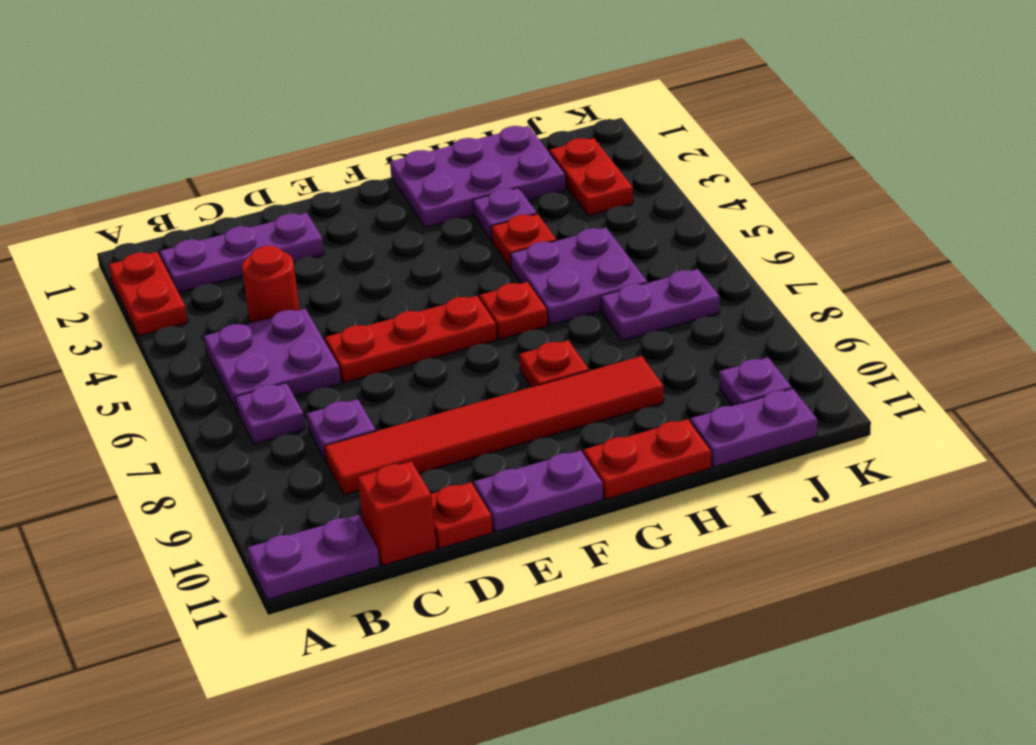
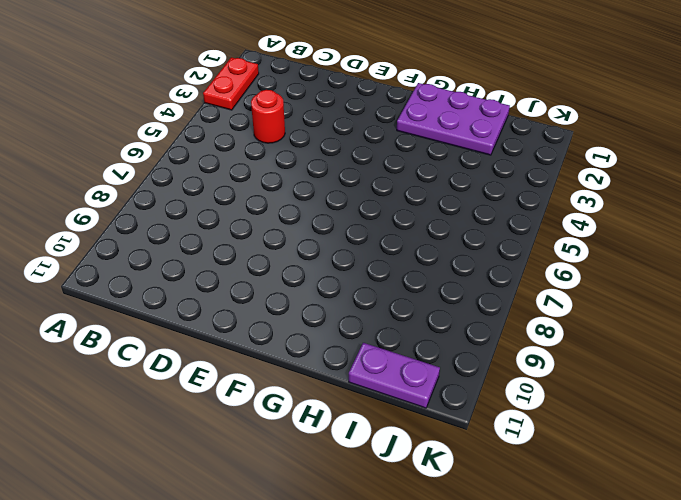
none -> purple 1x2 plate [247,515,380,600]
none -> purple 1x3 plate [160,213,324,293]
none -> purple 2x2 plate [204,309,341,412]

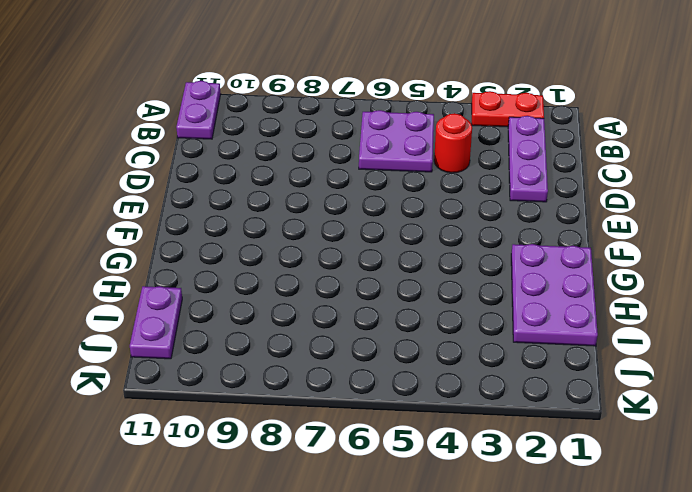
none -> purple 1x1 plate [236,383,305,444]
none -> purple 1x1 plate [307,399,376,461]
none -> red 1x6 tile [324,356,664,495]

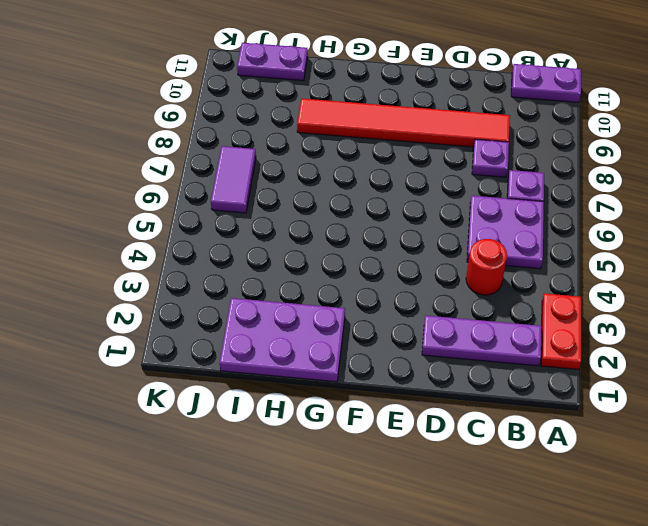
purple 1x2 tile [211,146,256,213] -> purple 1x2 plate [601,269,720,341]
none -> red 1x1 brick [358,462,436,565]
none -> red 1x3 plate [325,296,497,383]
none -> red 1x1 plate [431,482,493,549]

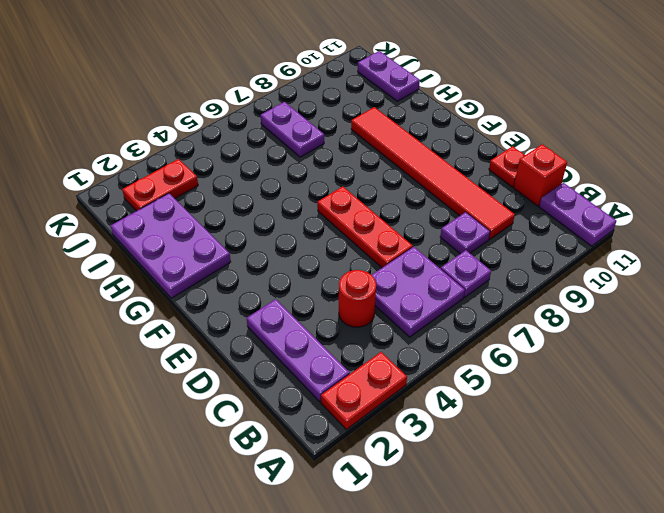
none -> purple 1x2 plate [474,450,603,532]
none -> red 1x1 plate [480,282,548,340]
none -> red 1x1 plate [519,340,589,387]

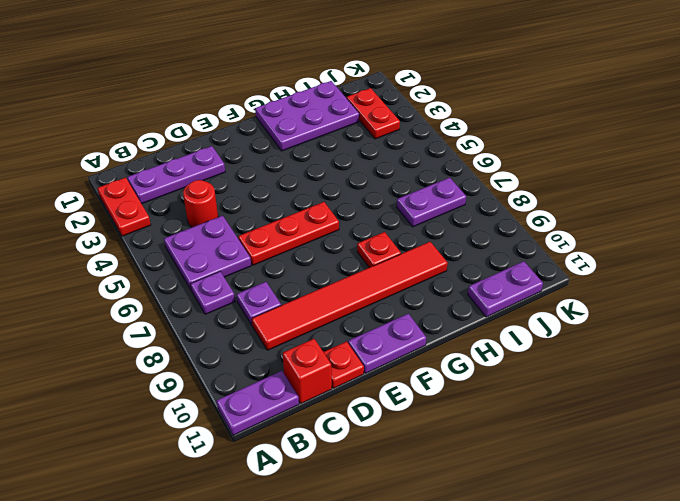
none -> red 1x1 plate [480,282,548,340]
none -> red 1x2 plate [583,419,711,499]
none -> purple 1x1 plate [473,188,537,241]

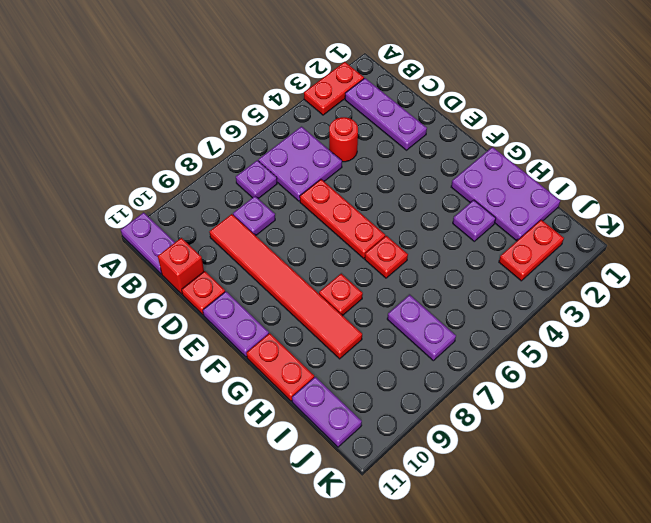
none -> red 1x1 plate [491,214,556,268]
none -> purple 2x2 plate [510,228,647,325]
none -> purple 1x1 plate [719,357,792,406]

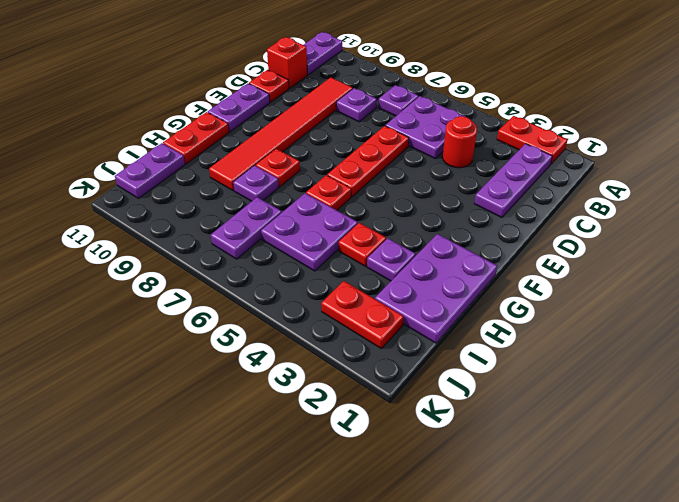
purple 1x1 plate [233,166,279,201] -> purple 1x1 plate moved to [719,357,792,406]

